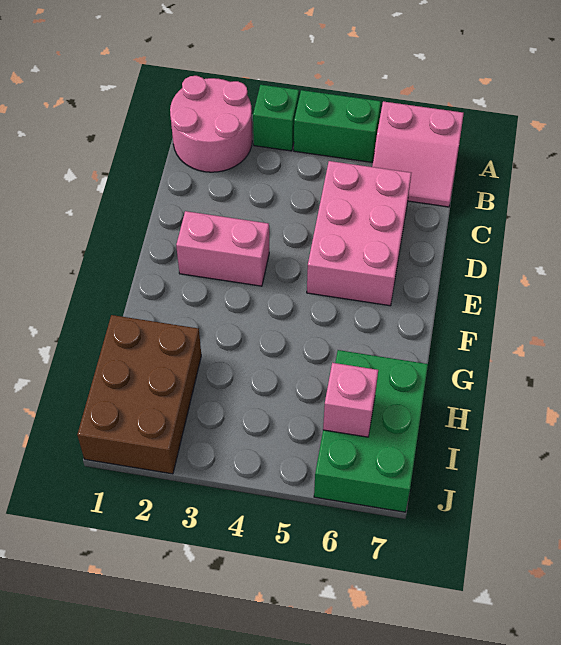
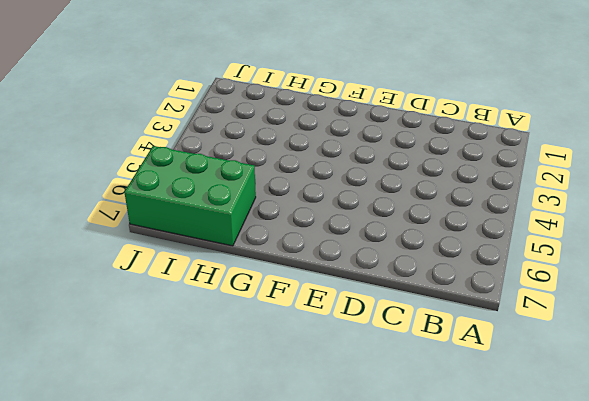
none -> pink 2x2 round brick [170,76,252,172]
none -> green 1x1 brick [253,85,299,151]

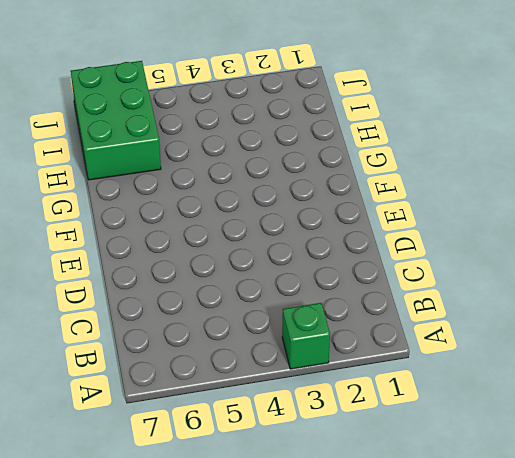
none -> pink 2x2 round brick [170,76,252,172]
none -> green 1x2 brick [294,90,381,162]

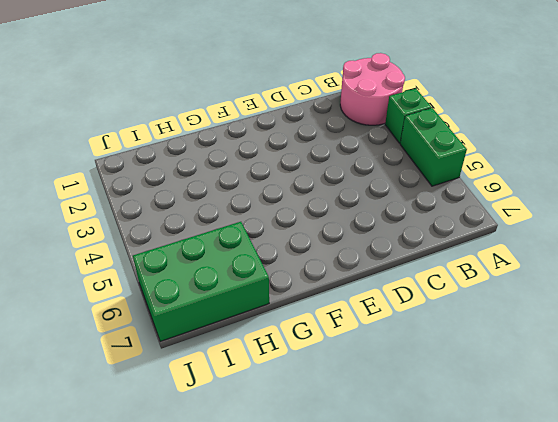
none -> pink 2x2 slope [372,101,464,207]
none -> pink 2x3 brick [307,161,411,306]

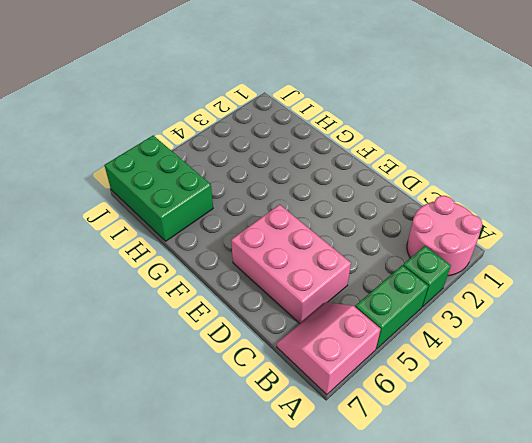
none -> pink 1x2 brick [176,211,269,286]
none -> brown 2x3 brick [77,315,201,474]

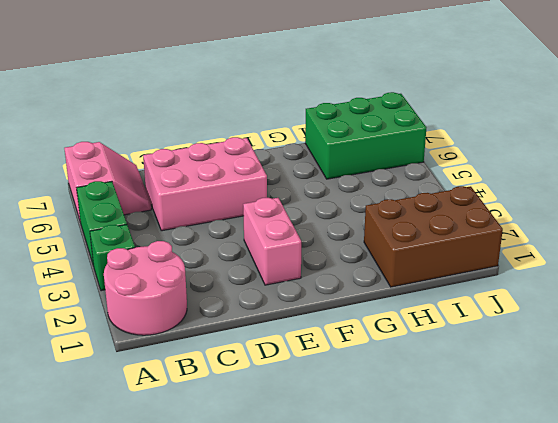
none -> pink 1x1 brick [323,363,378,437]

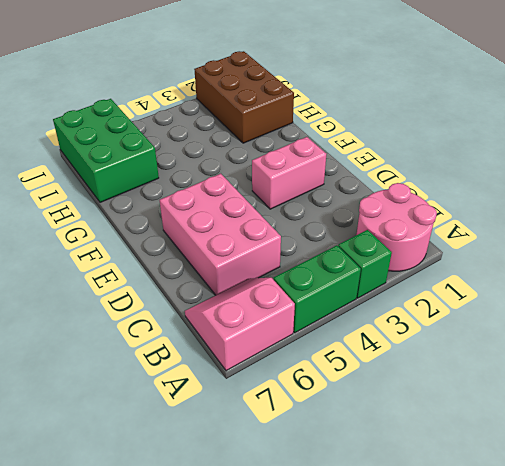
none -> pink 1x1 brick [323,363,378,437]

